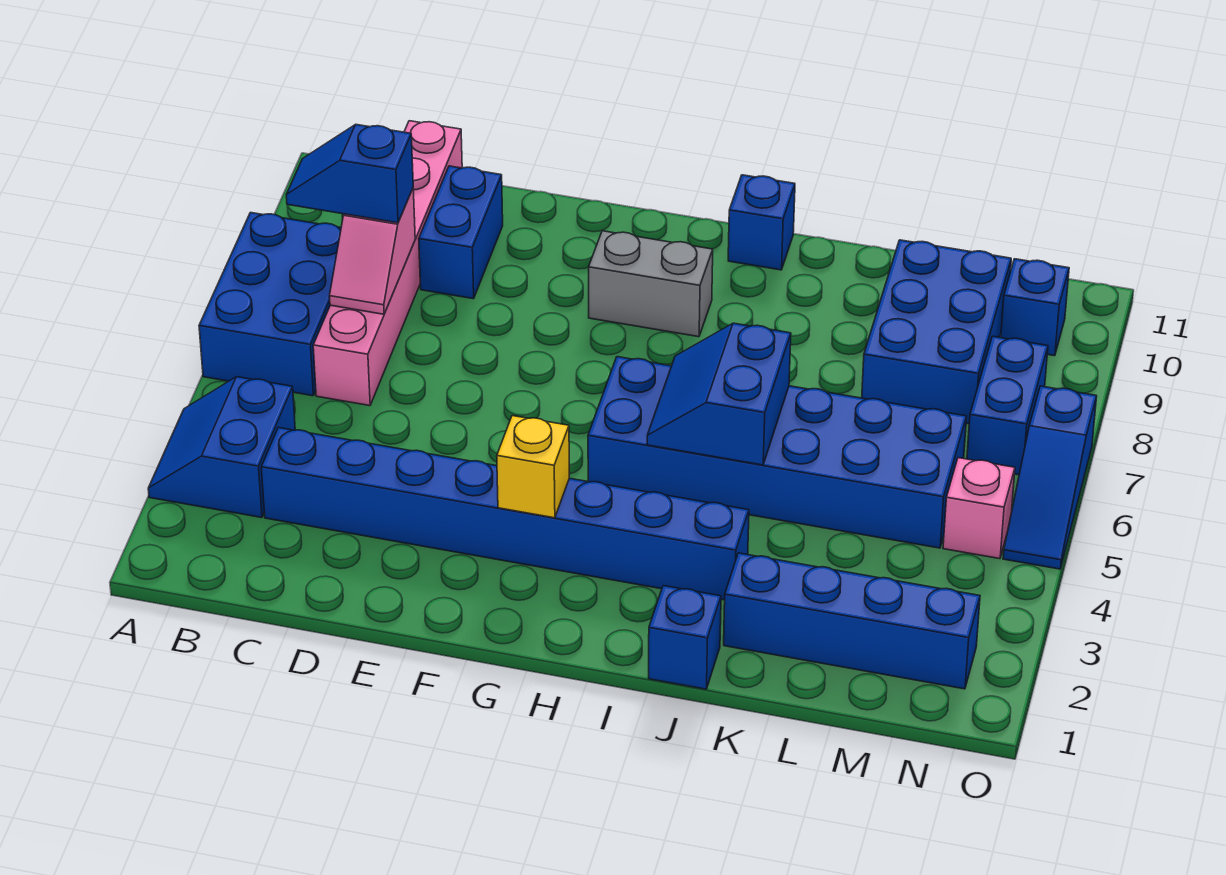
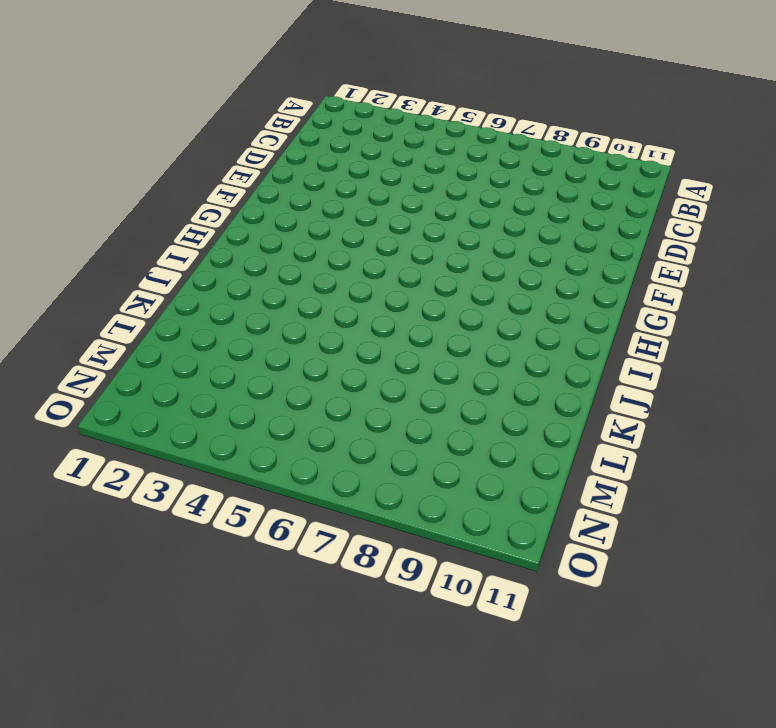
none -> blue 2x2 slope [148,377,295,518]
none -> blue 2x3 brick [199,213,341,396]
none -> blue 1x8 brick [261,428,749,600]

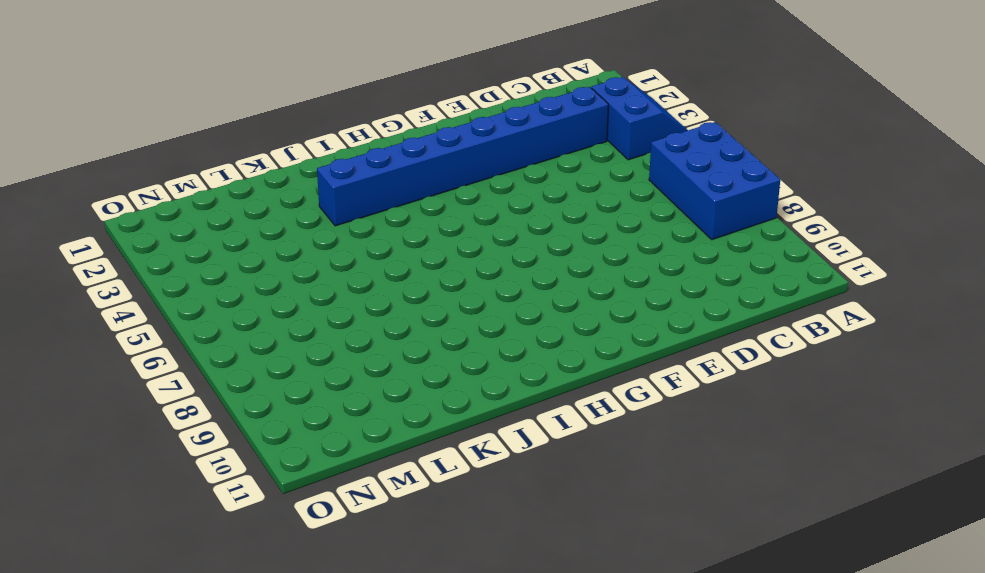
none -> pink 1x6 brick [313,121,462,406]
none -> blue 1x2 brick [419,166,503,299]
none -> grey 1x2 brick [589,231,713,337]

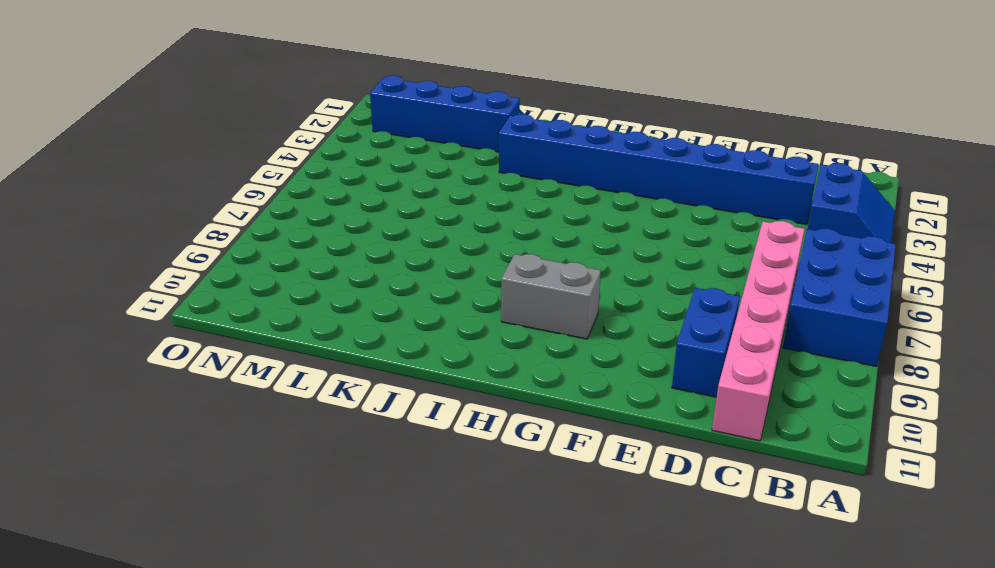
none -> blue 2x6 brick [588,357,967,548]
none -> blue 1x1 brick [728,175,795,270]
none -> blue 1x1 brick [649,586,721,689]

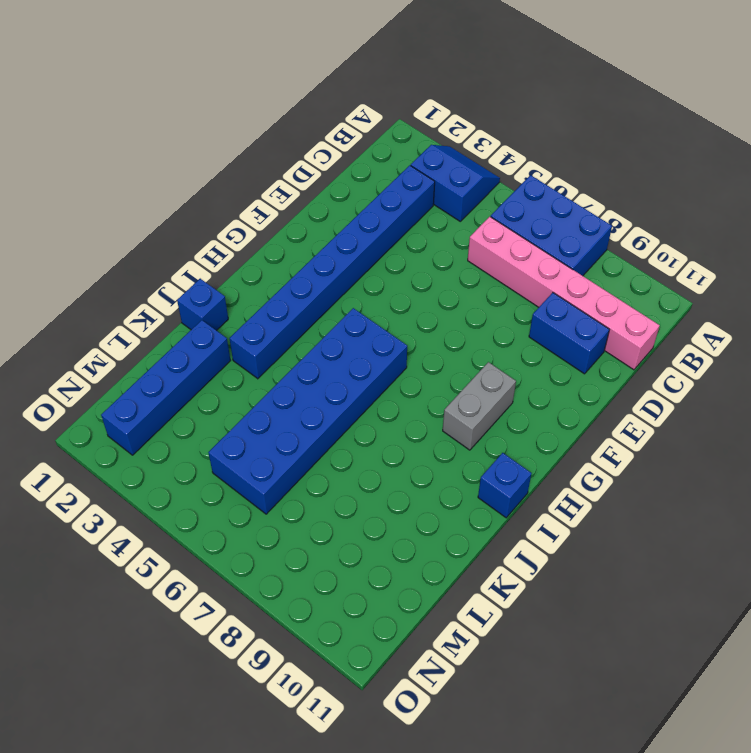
none -> blue 2x3 brick [862,240,1011,424]
none -> pink 1x1 brick [943,458,1015,559]
none -> blue 1x2 brick [967,336,1048,475]

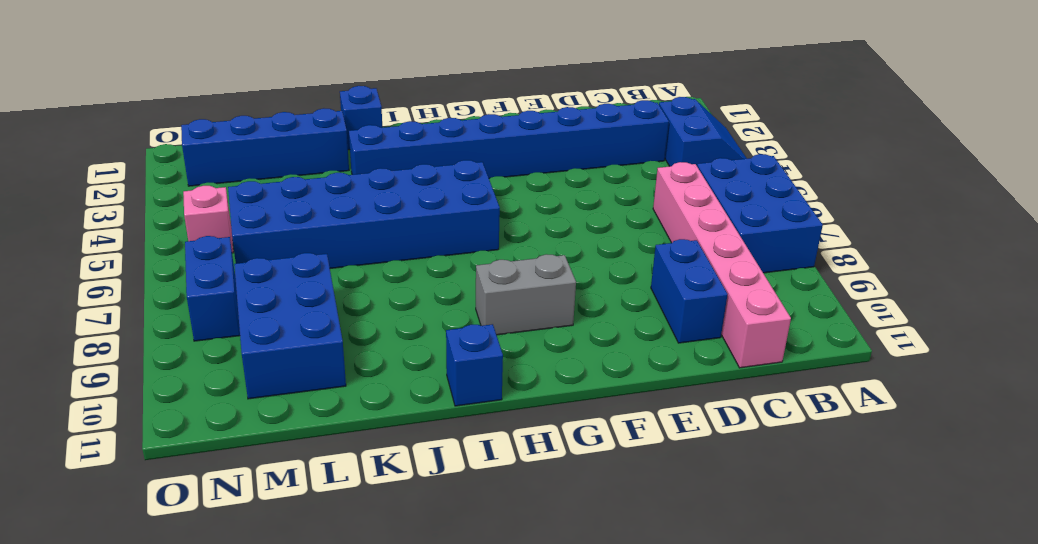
none -> blue 1x1 brick [1001,259,1069,356]
none -> blue 1x3 slope [1003,386,1097,569]
none -> pink 1x2 slope [329,189,415,314]

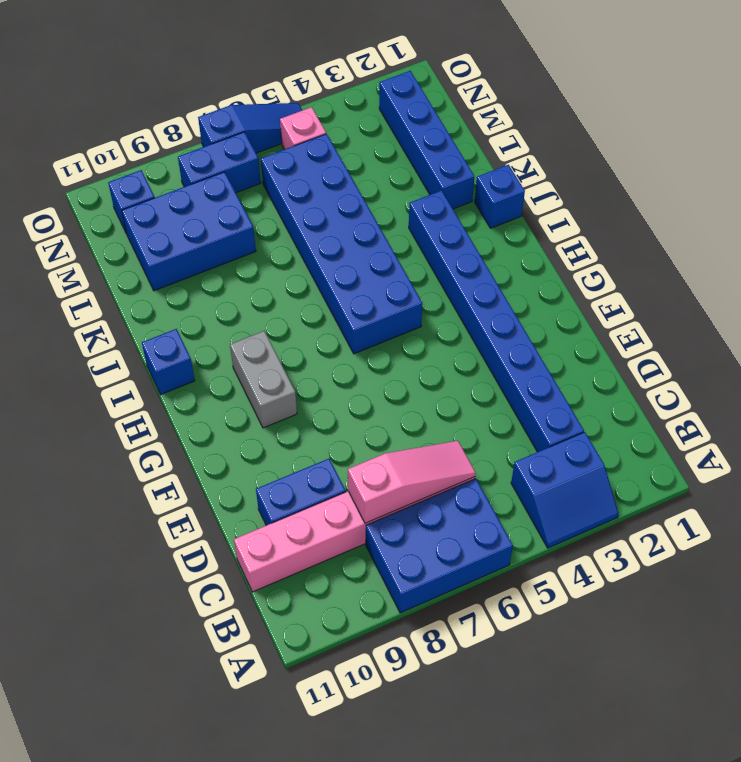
pink 1x3 slope [348,441,476,523] -> pink 1x2 slope [329,189,415,314]
none -> yellow 1x1 brick [497,416,569,518]
none -> blue 2x2 slope [647,323,791,465]
none -> blue 1x2 slope [286,124,413,223]

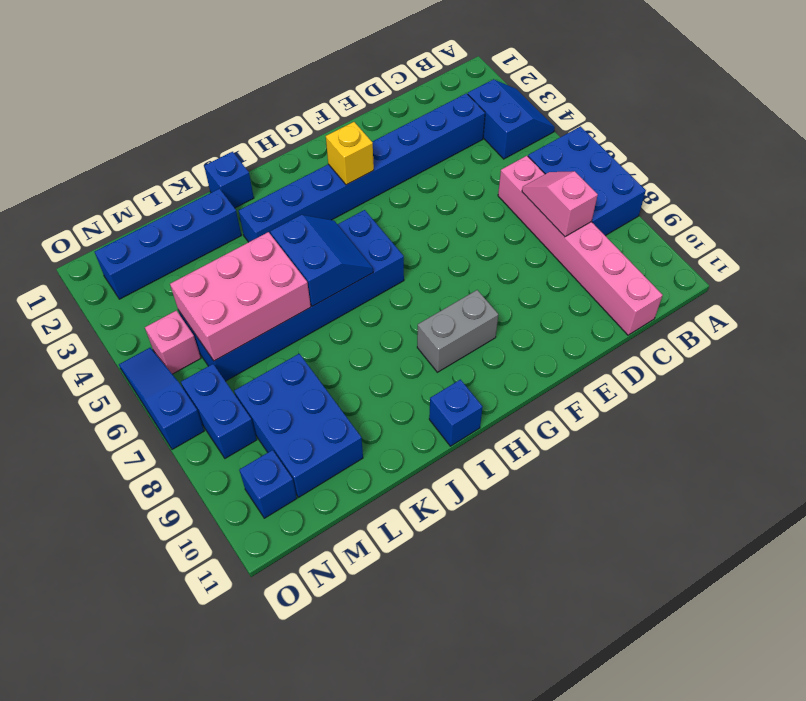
pink 2x3 brick [170,232,311,361] -> none
none -> blue 1x2 brick [419,166,503,299]
none -> blue 1x2 slope [286,124,413,223]

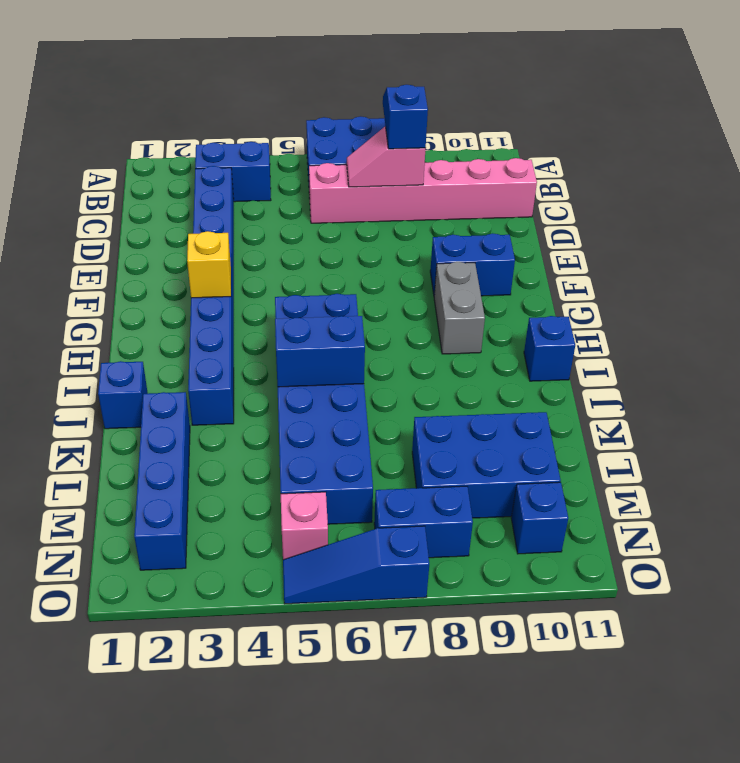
blue 1x2 brick [430,233,515,296] -> blue 1x2 brick moved to [419,166,503,299]

